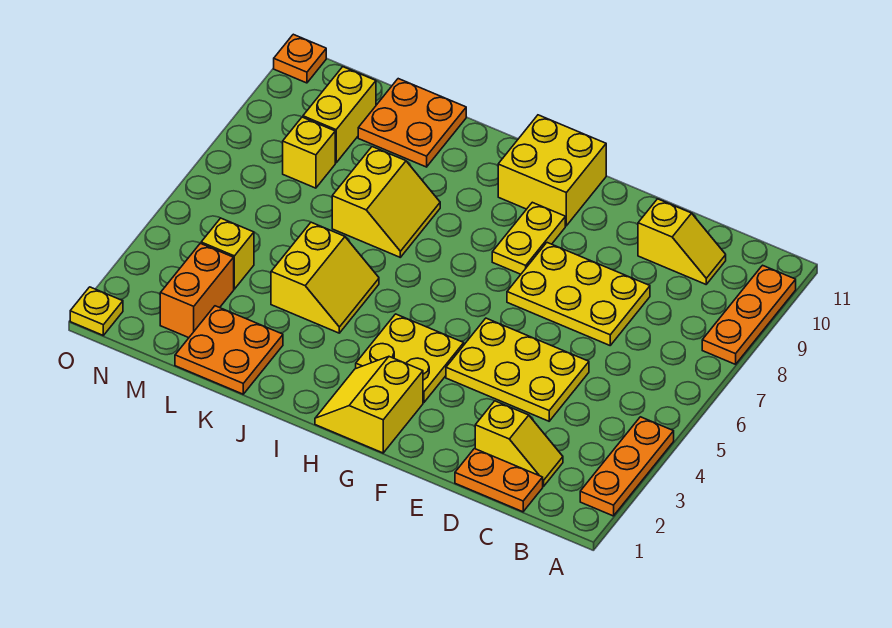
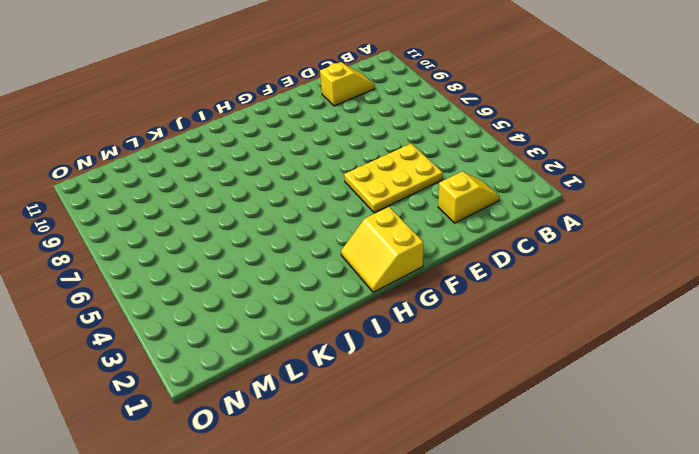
none -> orange 1x3 plate [580,417,674,516]
none -> orange 1x3 plate [702,265,796,364]
none -> orange 1x2 plate [455,449,543,512]

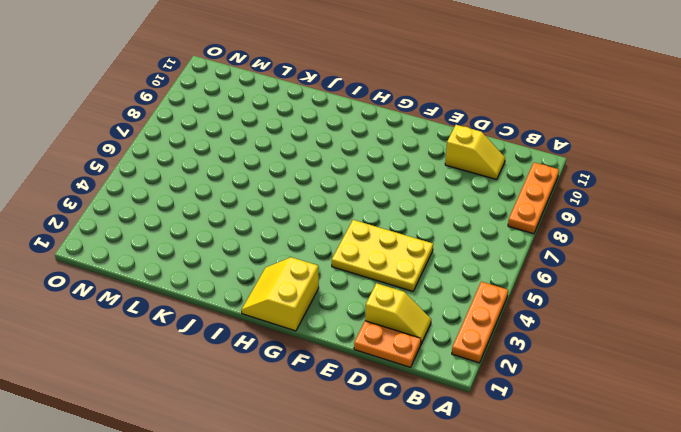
none -> yellow 2x3 plate [507,243,650,345]
none -> yellow 2x2 plate [356,314,464,403]
none -> yellow 1x2 plate [492,202,565,274]

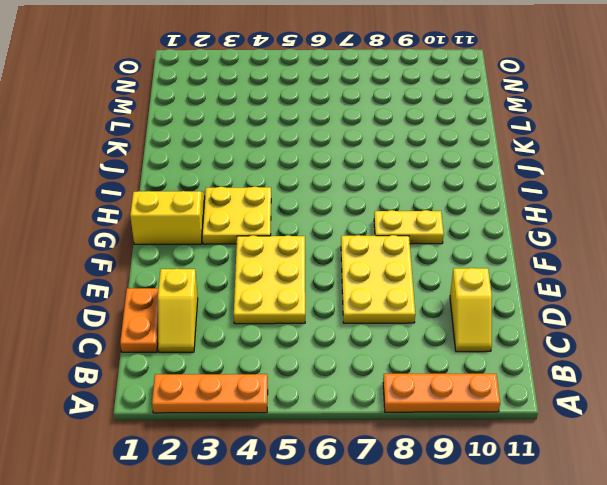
none -> yellow 2x2 brick [498,115,606,226]
none -> yellow 2x2 slope [271,222,379,333]
none -> yellow 2x2 slope [332,147,440,257]

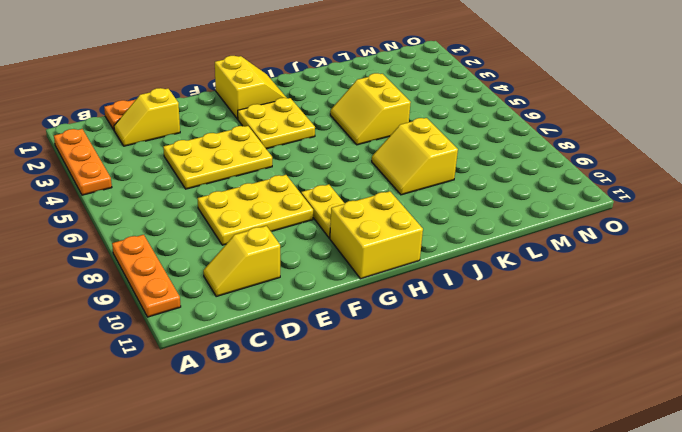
none -> orange 2x2 plate [175,306,283,394]
none -> orange 2x2 plate [358,79,466,167]
none -> orange 1x2 brick [160,243,234,338]

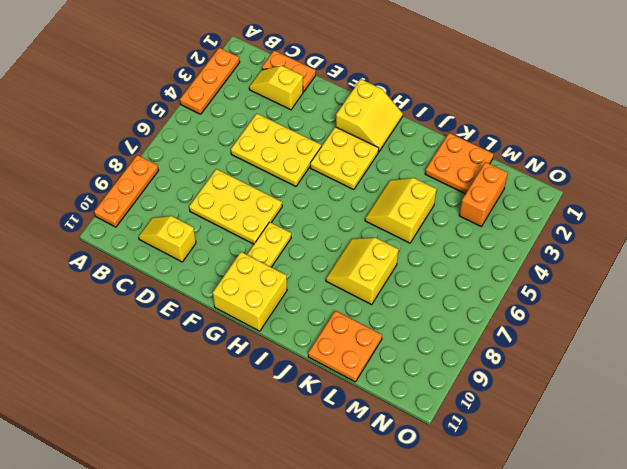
none -> yellow 1x1 brick [201,218,254,289]
none -> yellow 1x1 brick [283,117,335,188]
none -> yellow 1x2 brick [303,67,376,163]

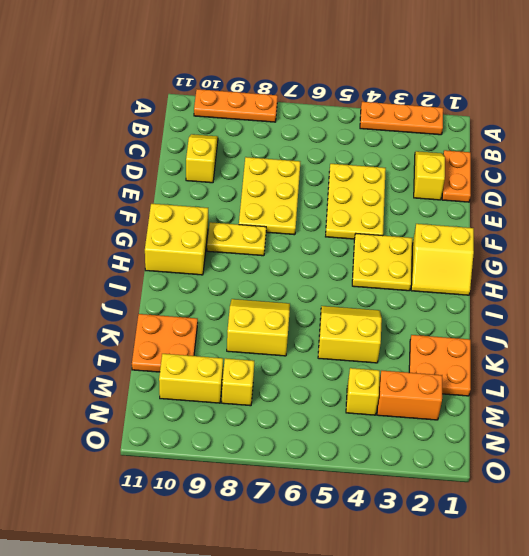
none -> yellow 1x1 plate [70,287,123,335]
none -> orange 1x1 plate [274,34,326,83]

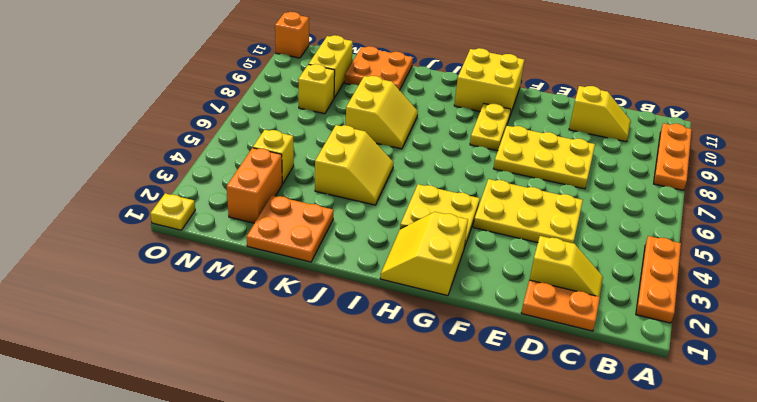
orange 1x1 brick [275,12,309,58] -> orange 1x1 plate [274,34,326,83]

